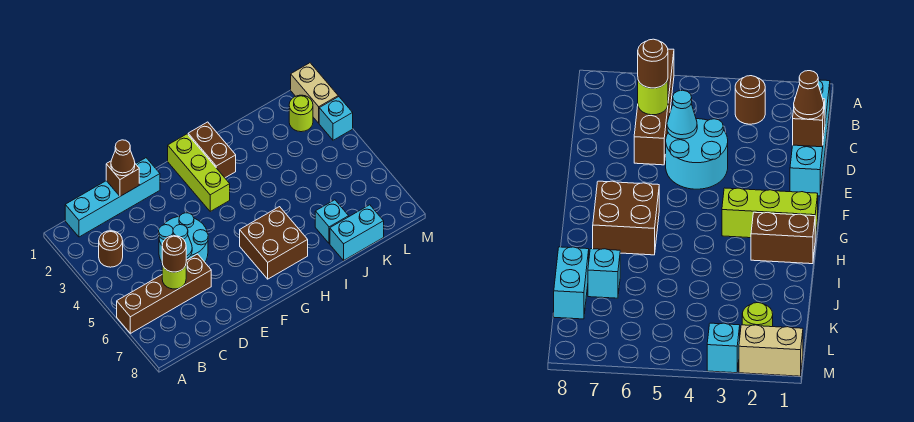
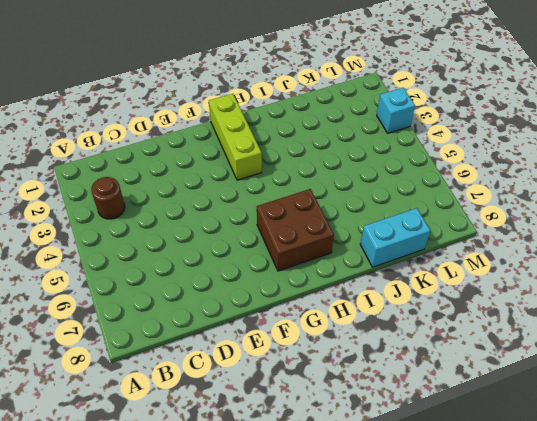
none -> brown 1x4 brick [117,254,211,333]
none -> cyan 1x4 brick [65,158,160,237]
none -> cyan 2x2 round brick [159,213,208,262]

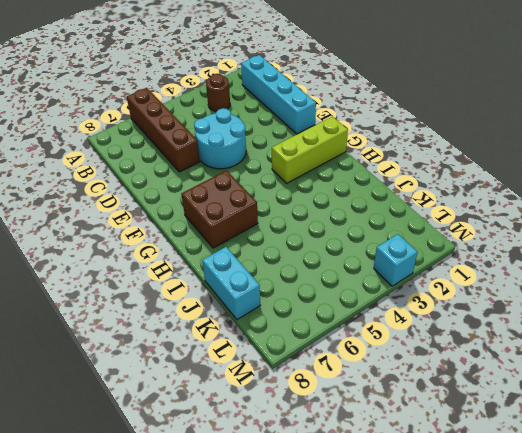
none -> brown 1x2 brick [188,122,236,178]
none -> cyan 1x1 brick [315,200,349,244]
none -> lime 1x1 round brick [289,95,313,132]

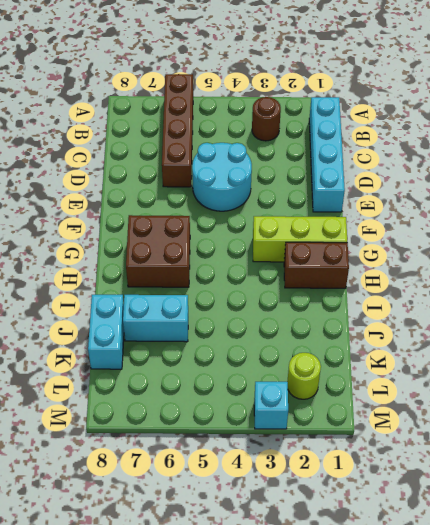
cyan 1x2 brick [123,295,188,342] -> cyan 1x1 brick [315,200,349,244]
none -> tan 1x2 brick [291,63,338,123]
none -> lime 1x1 round brick [162,264,186,289]
none -> brown 1x1 brick [106,161,139,196]

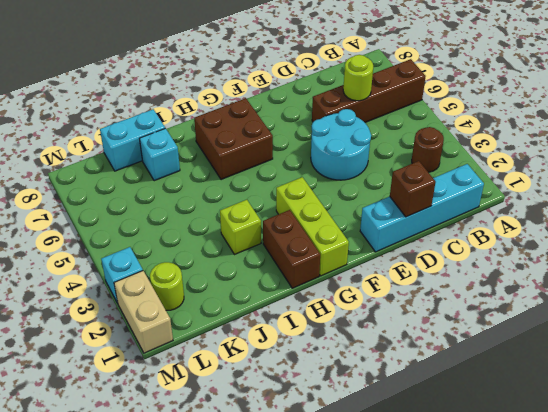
lime 1x1 brick [220,200,261,254] -> none
none -> cyan 1x1 cone [173,225,192,259]
none -> brown 1x1 round brick [162,236,186,272]
none -> brown 1x1 cone [111,140,135,176]

